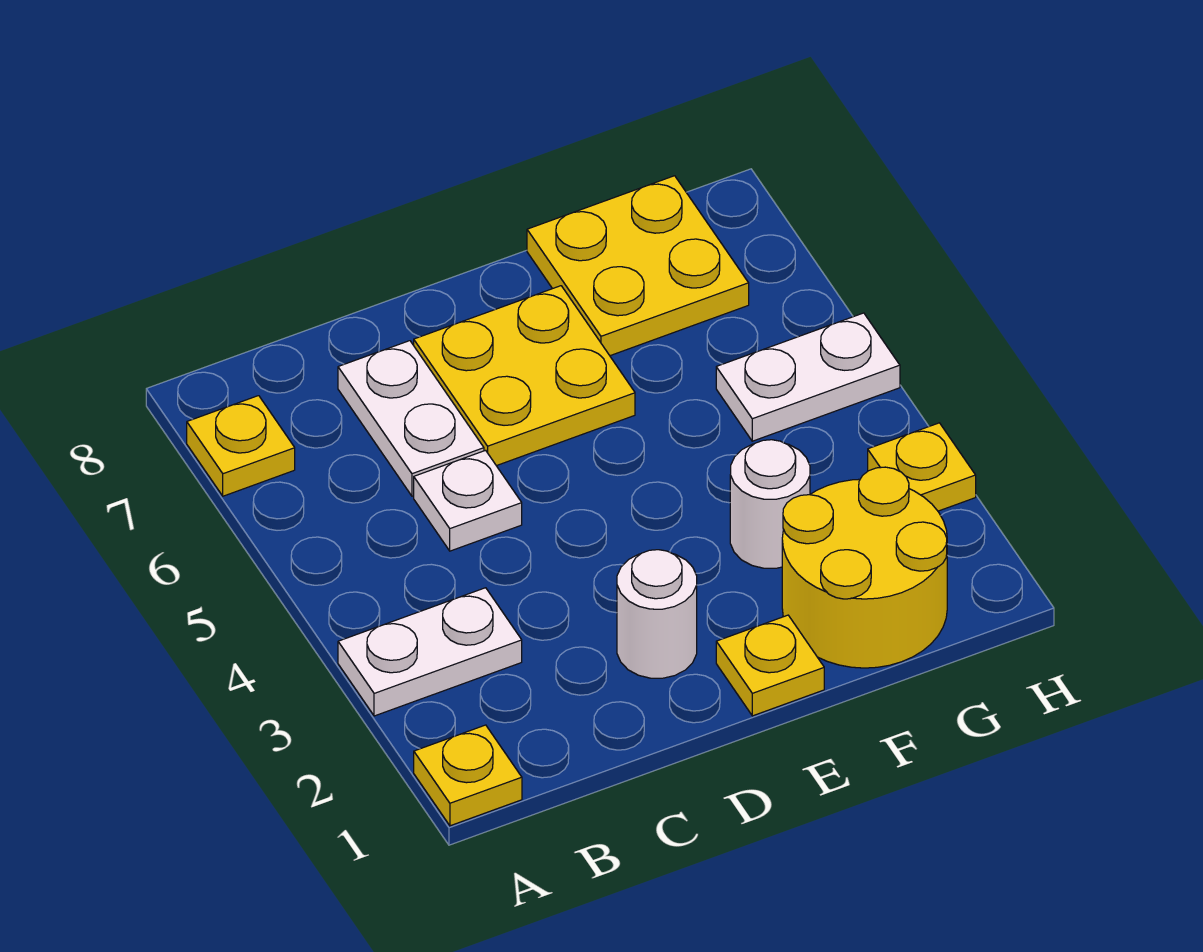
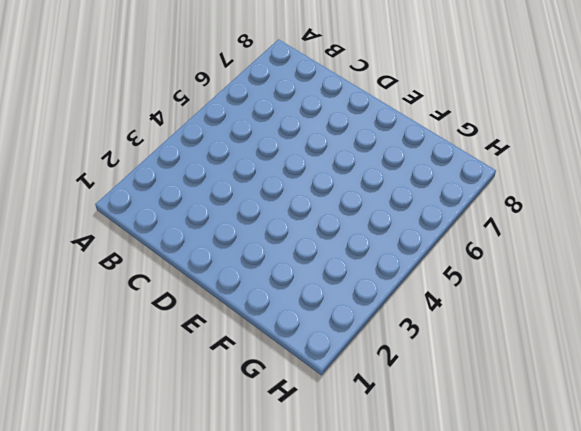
none -> yellow 1x1 plate [414,725,522,826]
none -> white 1x2 plate [338,588,522,716]
none -> yellow 1x1 plate [187,396,295,496]

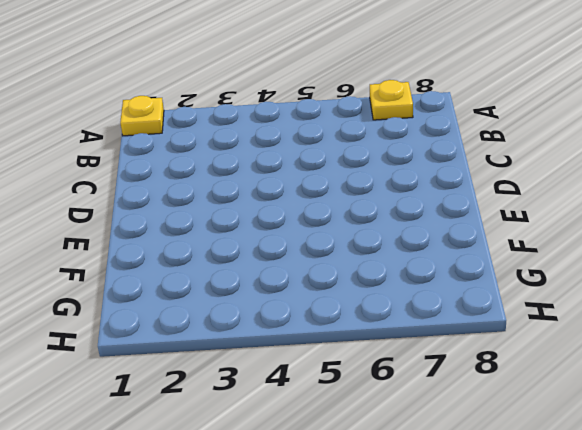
none -> white 1x2 plate [338,588,522,716]
none -> white 1x1 plate [414,450,522,551]
none -> white 1x2 plate [338,341,484,496]

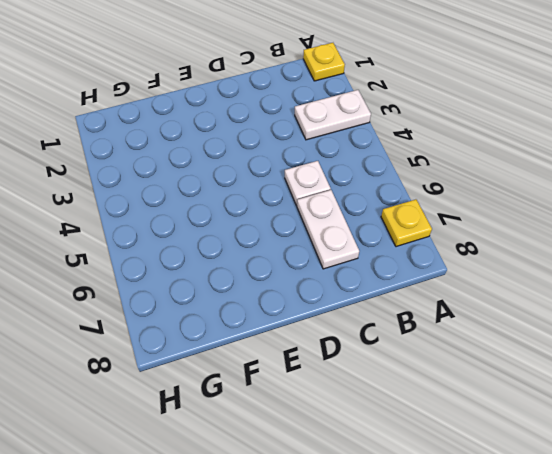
none -> white 1x1 round brick [617,550,697,678]
none -> yellow 2x2 plate [414,286,635,466]
none -> yellow 1x1 plate [716,615,824,716]

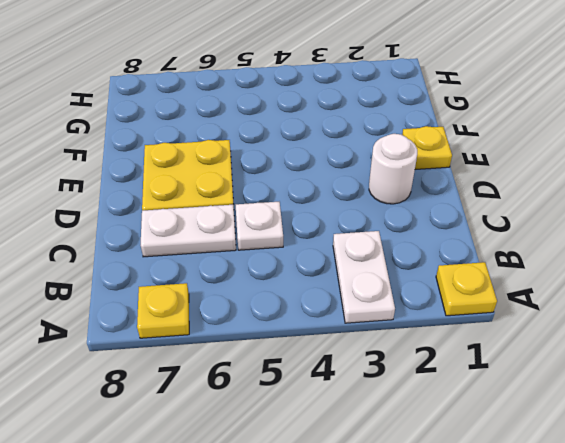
none -> yellow 2x2 round brick [782,467,947,668]
none -> white 1x1 round brick [730,440,810,568]
none -> yellow 2x2 plate [527,176,749,356]

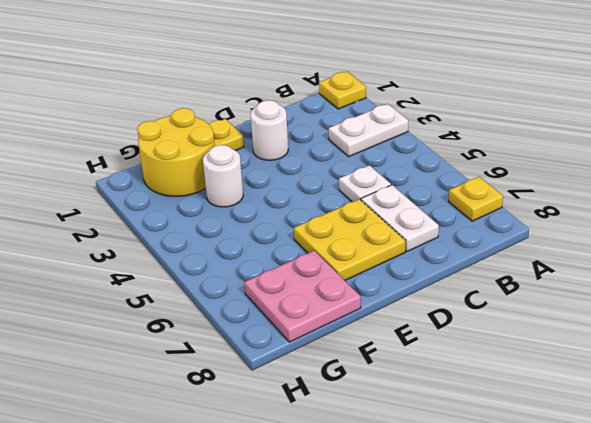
pink 2x2 plate [244,251,361,342] -> yellow 2x2 plate [527,176,749,356]
none -> white 1x2 plate [716,313,900,441]
none -> yellow 1x1 plate [868,423,976,511]

